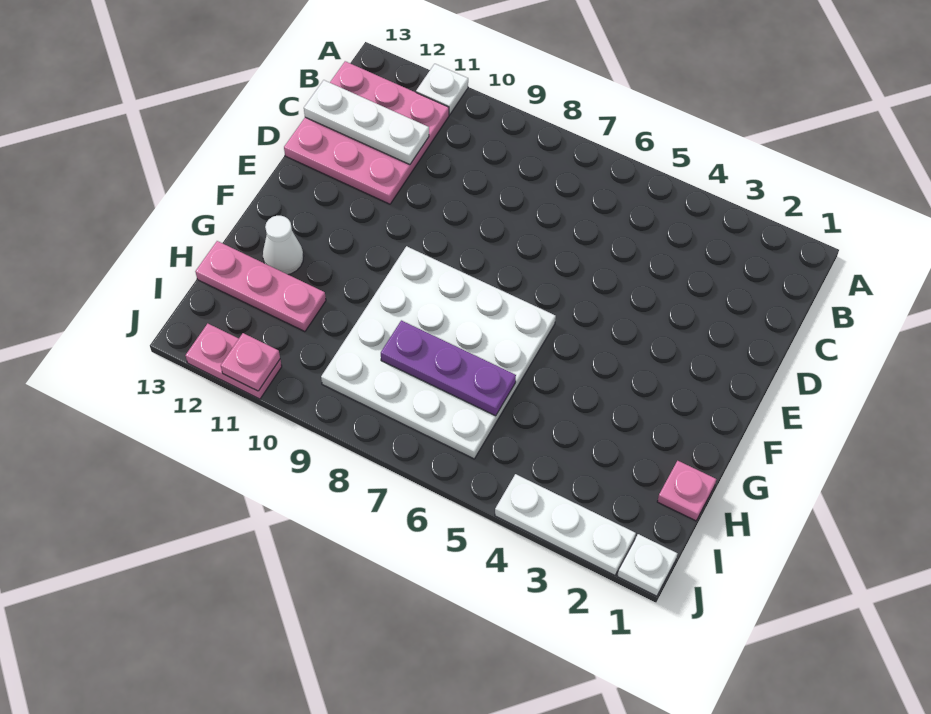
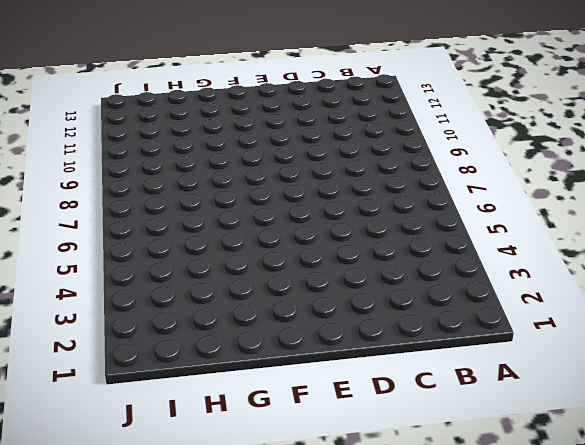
none -> white 1x1 plate [416,64,468,115]
none -> pink 3x3 plate [284,61,449,204]
none -> white 4x4 plate [321,246,556,459]

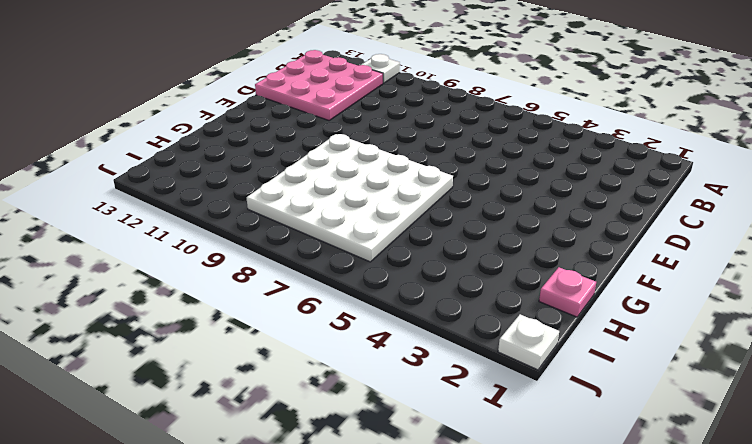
none -> white 1x1 cone [263,216,304,274]
none -> pink 1x3 plate [195,241,326,332]
none -> white 1x3 plate [495,474,636,575]

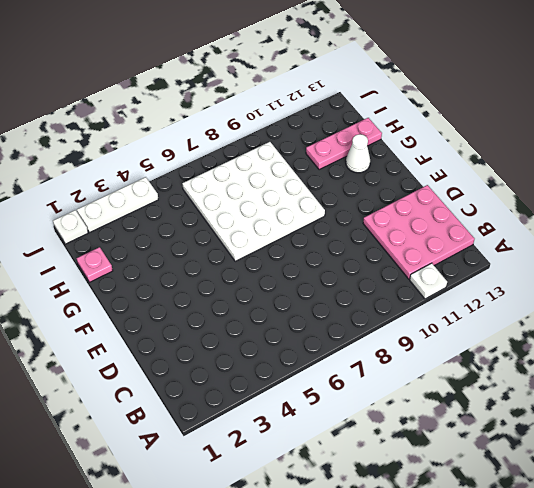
none -> pink 1x2 plate [185,324,282,399]
none -> white 1x3 plate [304,80,429,165]
none -> purple 1x3 plate [381,320,516,416]

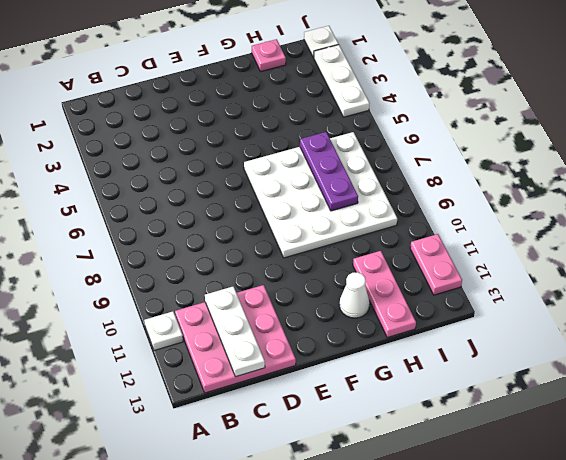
none -> pink 1x1 plate [221,333,280,391]

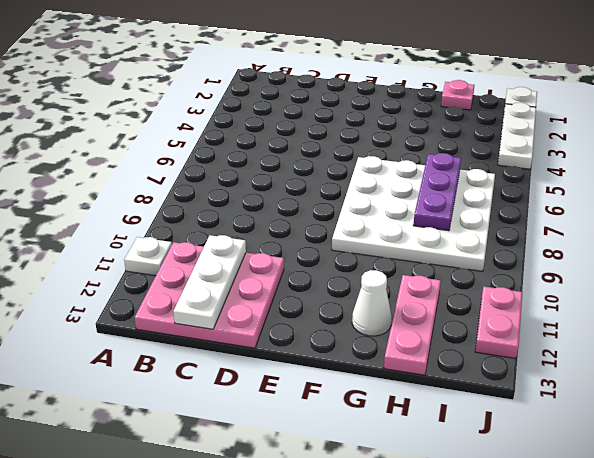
none -> pink 1x1 plate [221,333,280,391]

